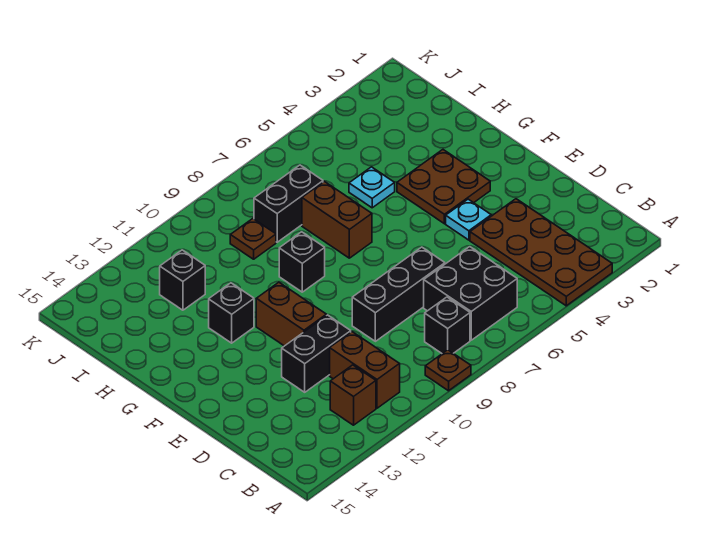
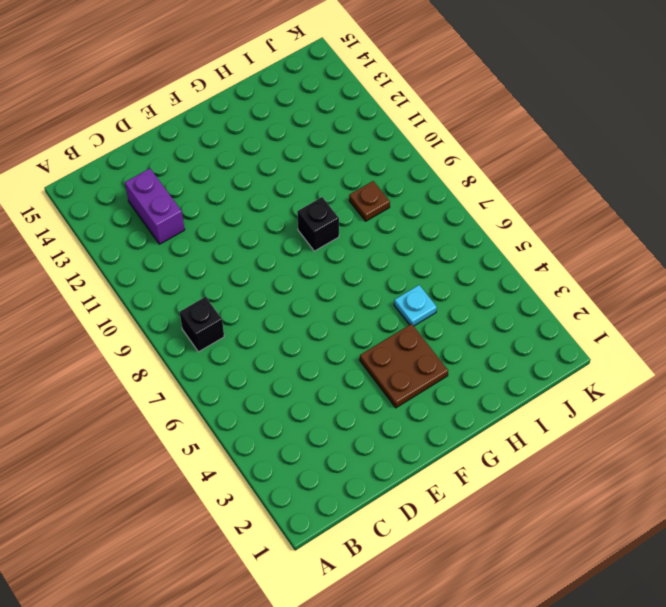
purple 1x2 brick [125,169,185,244] -> none
none -> brown 2x4 plate [470,199,612,306]
none -> brown 1x1 plate [425,350,471,391]
none -> black 2x2 brick [424,247,517,340]

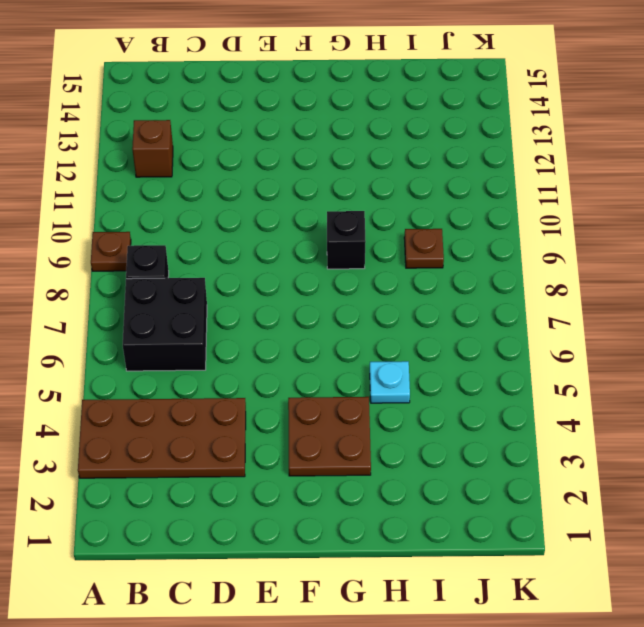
none -> brown 1x2 brick [330,332,400,408]
none -> black 1x3 brick [352,247,445,341]
none -> black 1x2 brick [282,315,351,392]

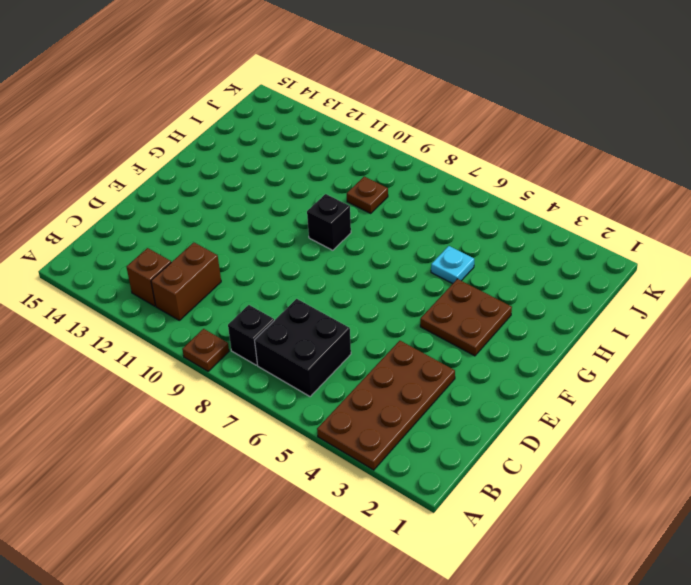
none -> black 1x3 brick [352,247,445,341]
none -> black 1x2 brick [282,315,351,392]
none -> cyan 1x1 plate [446,199,491,240]

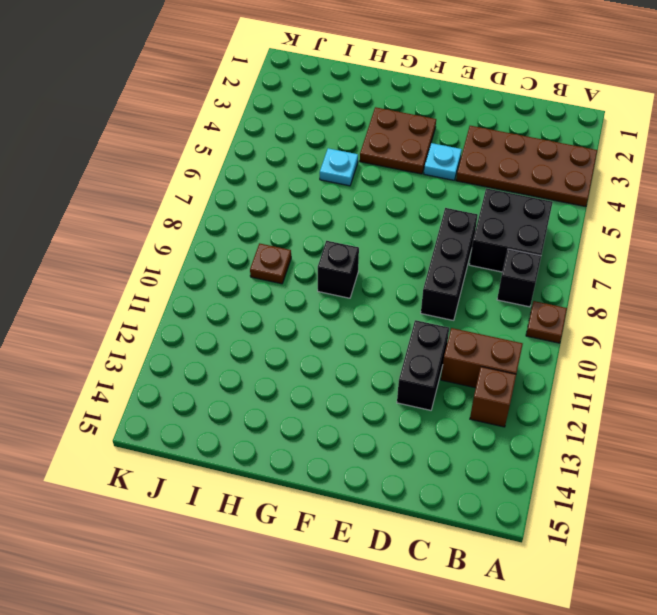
none -> brown 1x2 brick [256,282,326,346]
none -> brown 1x2 brick [302,181,372,258]
none -> black 1x1 brick [209,283,254,343]

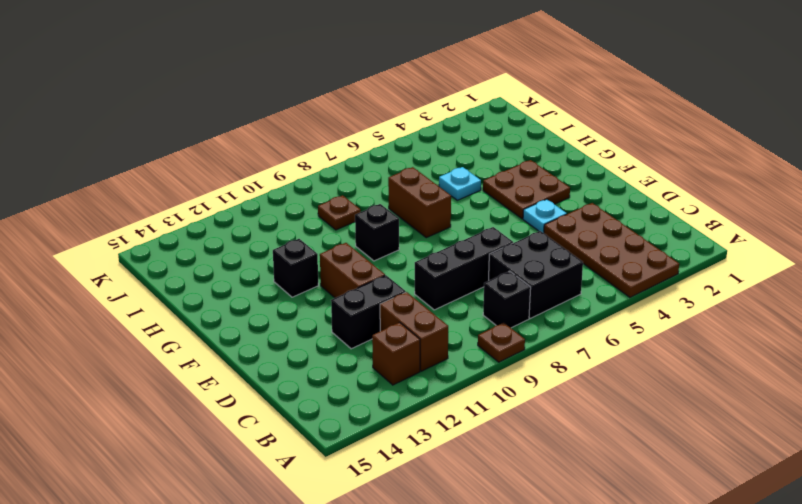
none -> black 1x2 brick [254,165,323,242]
none -> black 1x1 brick [160,250,205,310]

